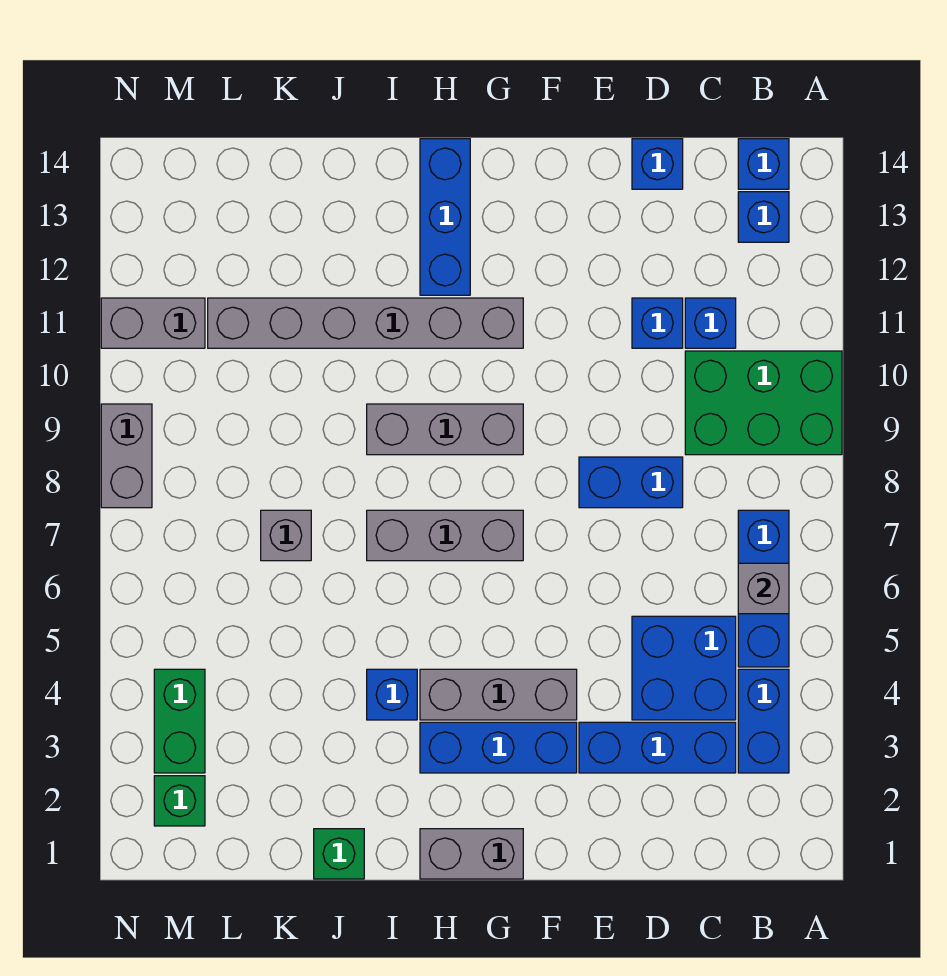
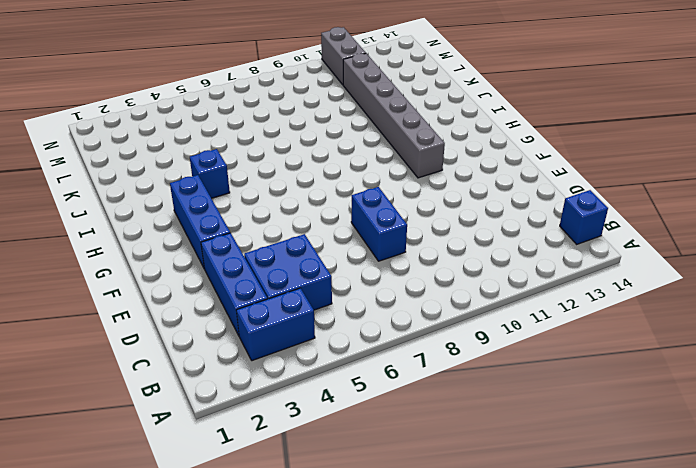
none -> green 2x3 brick [685,351,842,455]
none -> blue 1x3 brick [738,510,789,667]
none -> blue 1x1 brick [738,192,789,242]

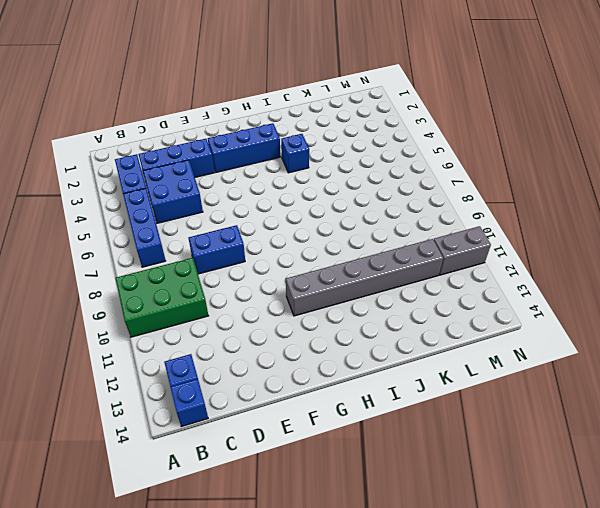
none -> blue 1x1 brick [685,298,736,348]
none -> blue 1x1 brick [632,298,683,348]
none -> blue 1x1 brick [632,139,683,189]

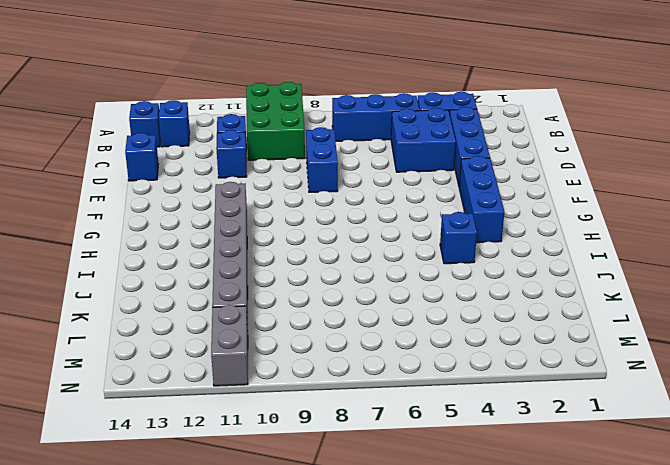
none -> grey 1x3 brick [420,669,577,720]
none -> grey 1x2 brick [420,829,523,879]
none -> grey 1x3 brick [367,510,523,561]

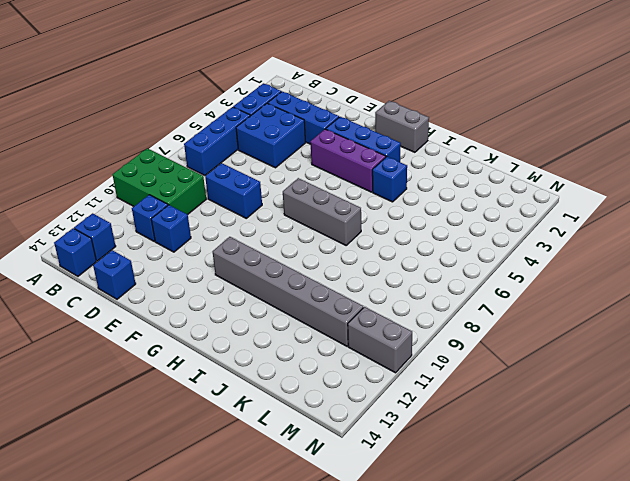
purple 1x3 brick [310,129,386,192] -> grey 1x3 brick [420,669,577,720]
none -> grey 1x3 brick [367,404,523,455]
none -> blue 1x3 brick [420,139,470,295]
none -> green 1x1 brick [314,829,364,879]

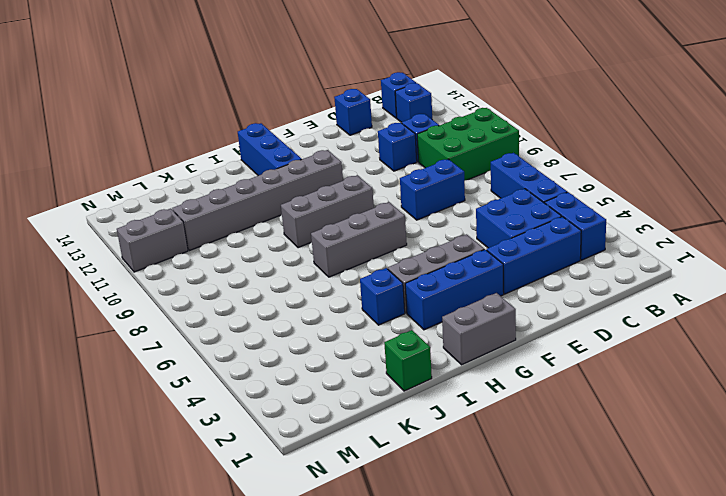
none -> grey 1x1 brick [261,510,311,561]
none -> green 1x1 brick [154,776,205,826]
none -> green 1x2 brick [154,669,205,773]

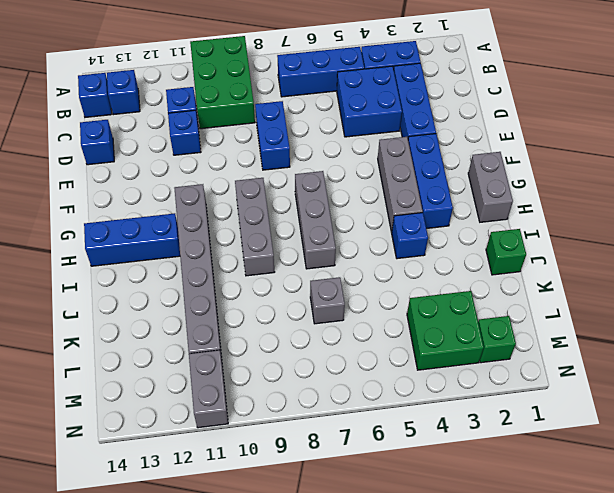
green 2x2 brick [407,291,484,370] -> green 1x2 brick [154,669,205,773]
none -> grey 1x2 brick [101,404,152,508]
none -> grey 1x1 brick [738,563,789,614]

